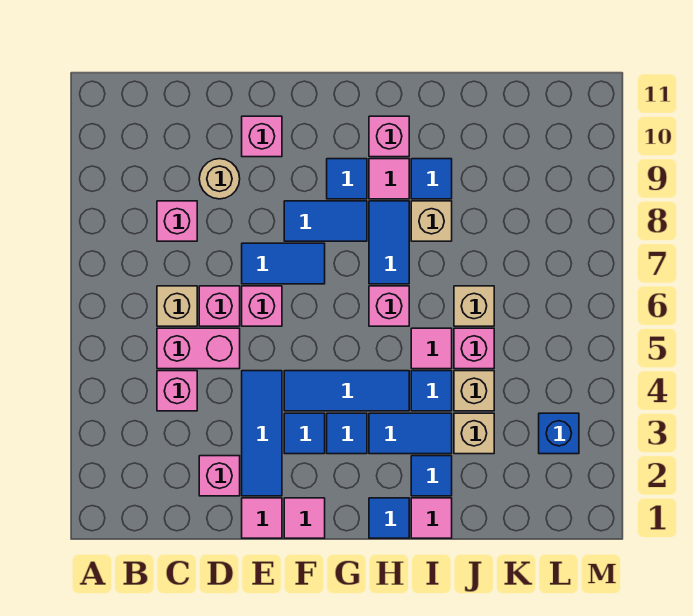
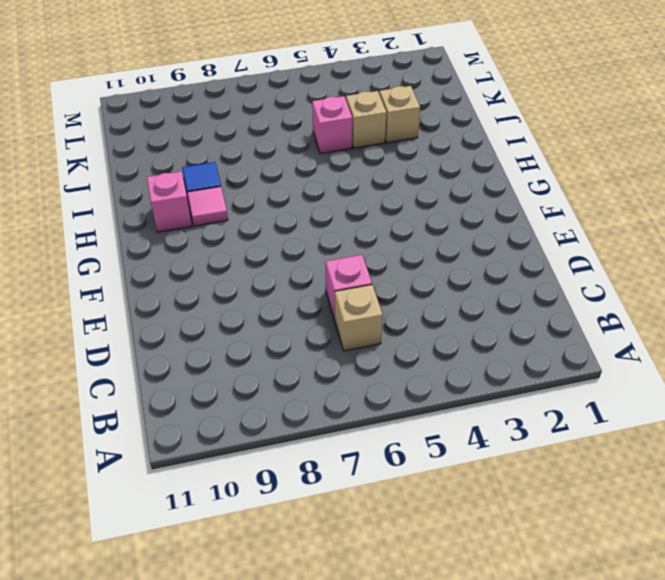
none -> pink 1x1 brick [157,371,197,411]
none -> pink 1x2 brick [157,328,240,369]
none -> pink 1x1 brick [157,201,197,241]
none -> pink 1x1 brick [199,456,240,496]

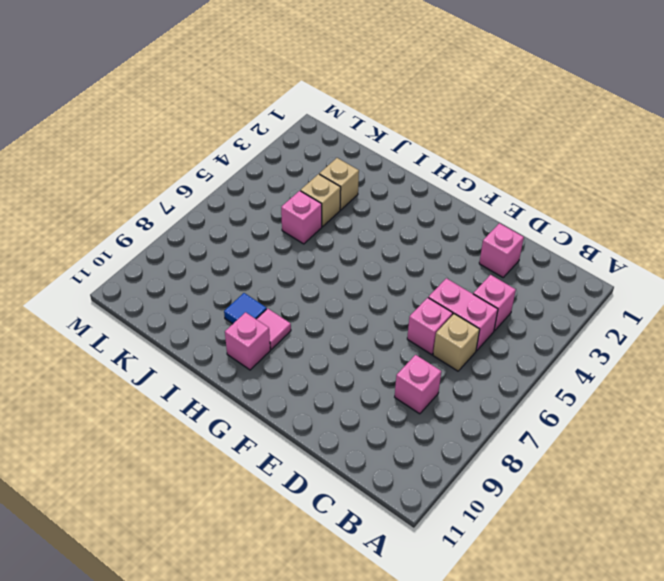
none -> tan 1x1 round brick [199,159,240,199]
none -> pink 1x1 tile [242,498,282,538]
none -> blue 1x3 tile [242,371,282,496]
none -> pink 1x1 brick [242,286,282,326]

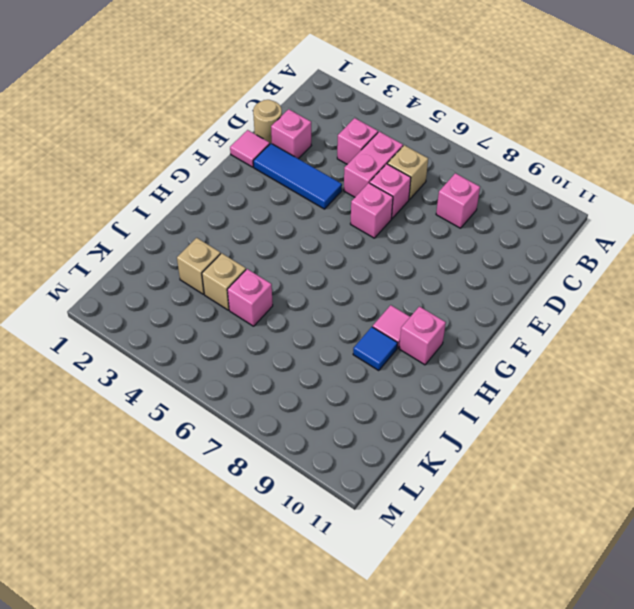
tan 1x1 round brick [253,100,282,144] -> tan 1x1 round brick moved to [199,159,240,199]
none -> blue 1x2 tile [242,243,325,284]
none -> pink 1x1 brick [242,116,282,157]
none -> pink 1x1 tile [284,498,325,538]
none -> blue 1x1 tile [284,413,325,454]

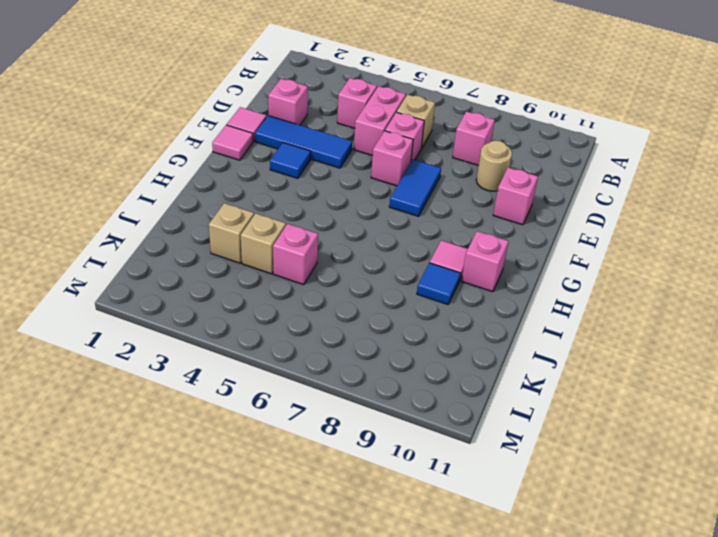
none -> blue 1x3 tile [284,371,409,411]
none -> blue 1x2 tile [284,201,367,241]
none -> blue 1x1 tile [327,413,367,454]
none -> blue 1x1 tile [327,159,367,199]

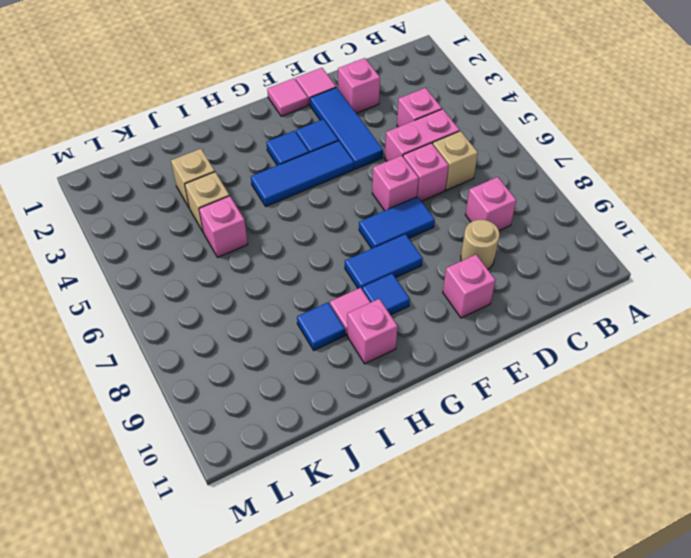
none -> blue 1x1 tile [369,498,409,538]
none -> blue 1x2 tile [369,413,452,454]
none -> pink 1x1 brick [369,286,409,326]
none -> blue 1x2 tile [369,201,409,284]

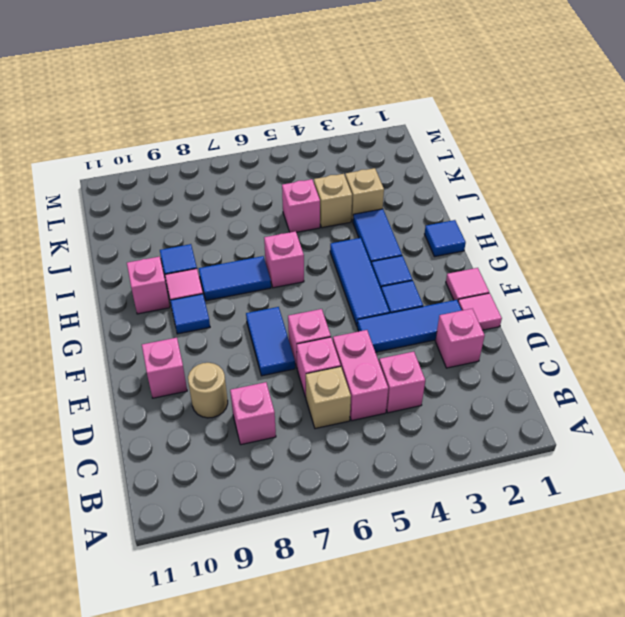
none -> blue 1x2 tile [284,201,367,241]
none -> pink 1x1 tile [411,498,452,538]
none -> blue 1x1 tile [411,456,452,496]
none -> blue 1x1 tile [411,371,452,411]

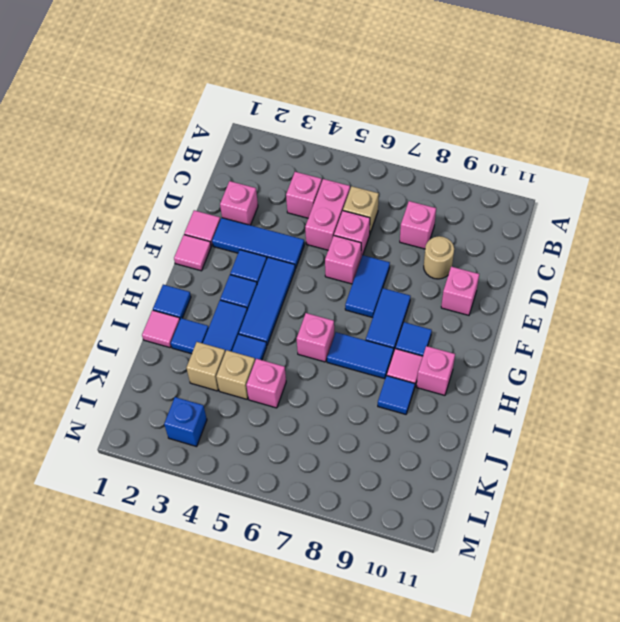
none -> pink 1x1 tile [411,328,452,369]
none -> tan 1x1 brick [411,201,452,241]
none -> tan 1x1 brick [454,286,494,326]

